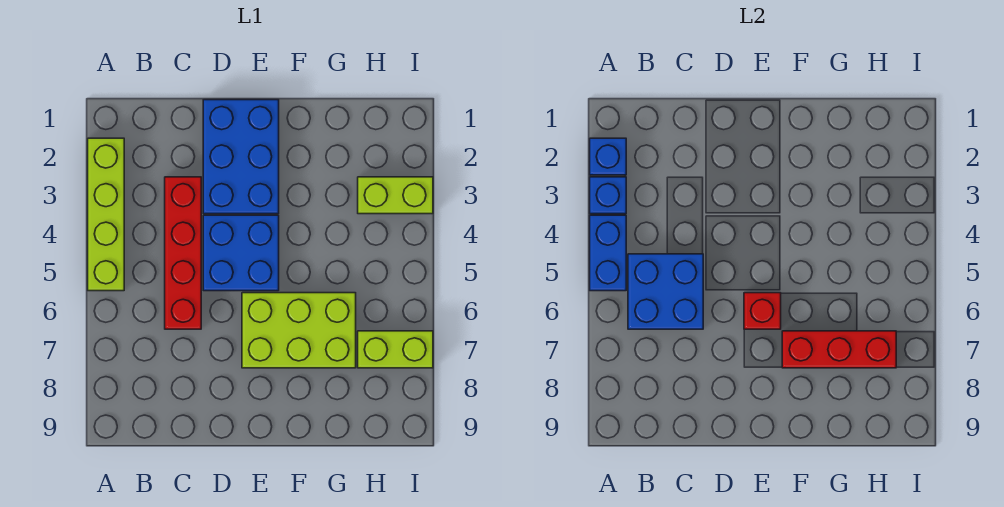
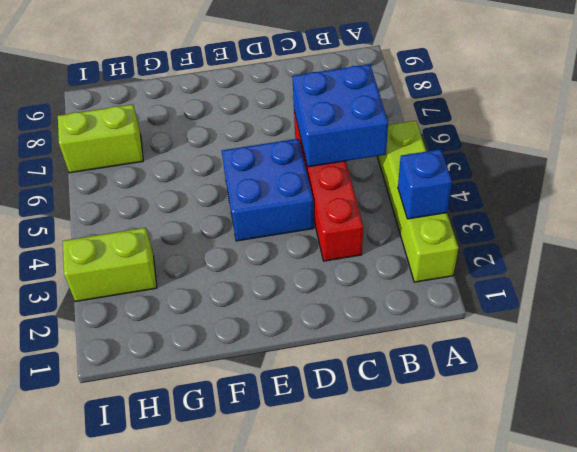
none -> blue 2x3 brick [203,100,279,214]
none -> lime 2x3 brick [242,293,356,368]
none -> blue 1x1 brick [590,138,626,175]

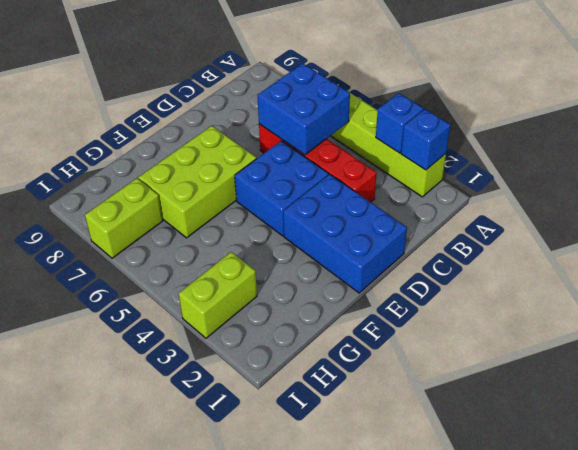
none -> blue 1x2 brick [590,215,626,291]
none -> red 1x1 brick [744,293,781,329]
none -> red 1x3 brick [782,331,896,368]

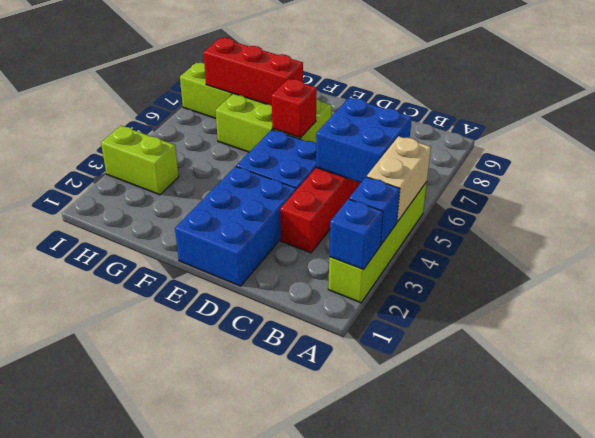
tan 1x2 brick [367,136,431,222] -> blue 1x2 brick [590,215,626,291]

